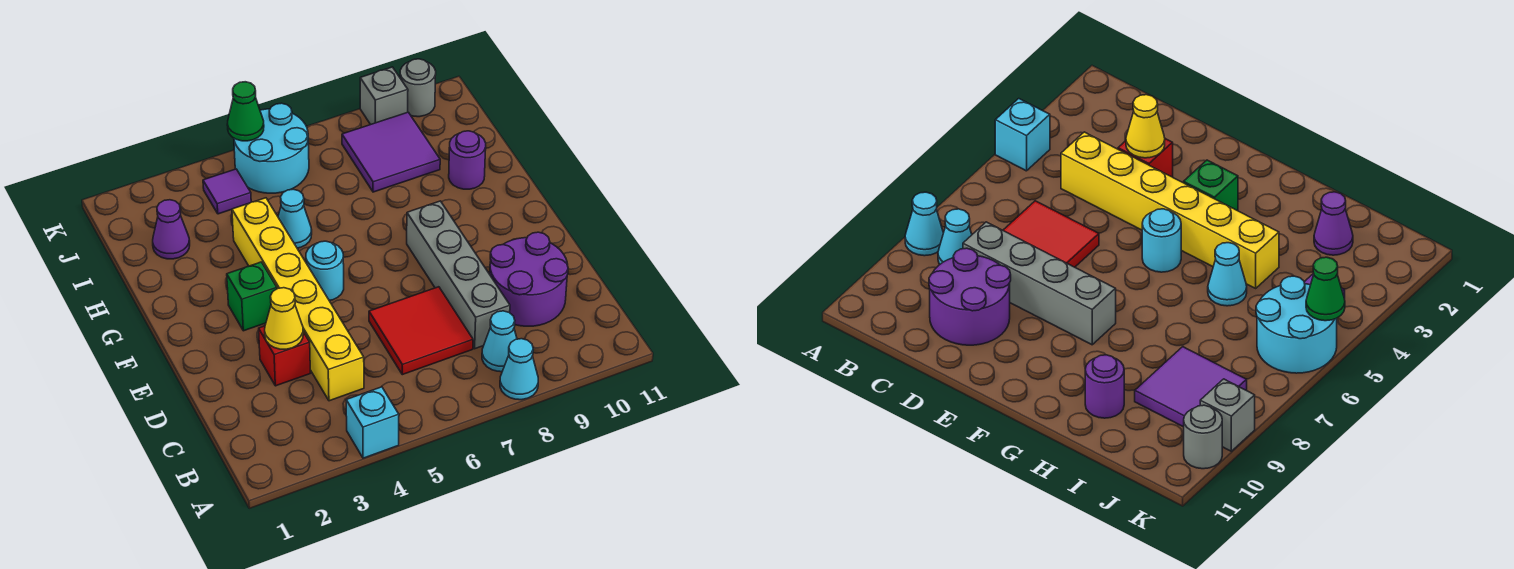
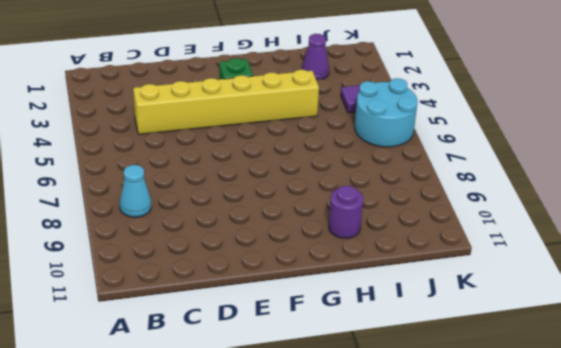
none -> cyan 1x1 brick [346,387,399,458]
none -> cyan 1x1 cone [500,339,538,400]
none -> red 2x2 tile [369,287,473,375]

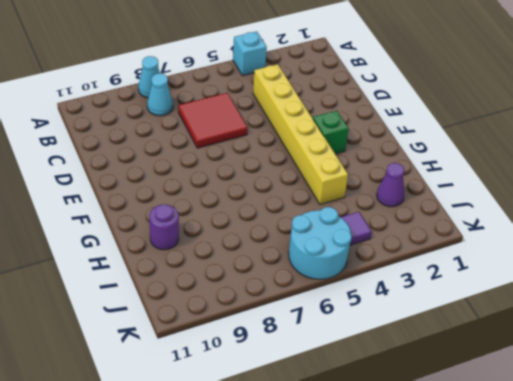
none -> grey 1x4 brick [407,201,510,349]
none -> purple 2x2 round brick [490,232,568,326]
none -> red 1x1 brick [259,326,310,386]

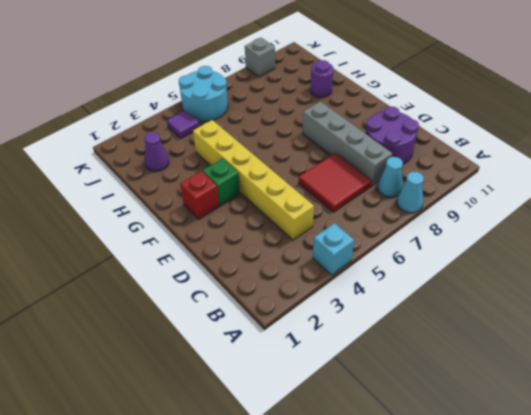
red 1x1 brick [180,171,219,219] -> red 1x1 brick moved to [259,326,310,386]
none -> cyan 1x1 round brick [306,241,344,301]
none -> cyan 1x1 cone [278,189,312,248]
none -> purple 2x2 tile [342,112,440,192]

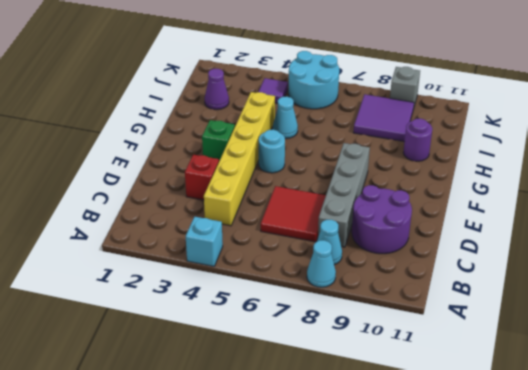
none -> grey 1x1 round brick [400,59,436,117]
none -> yellow 1x1 cone [265,288,303,349]
none -> green 1x1 cone [227,82,264,141]

